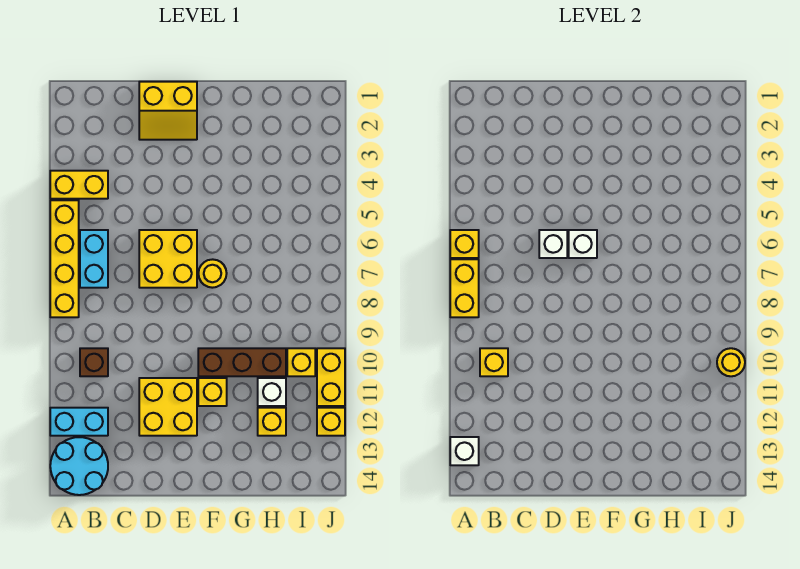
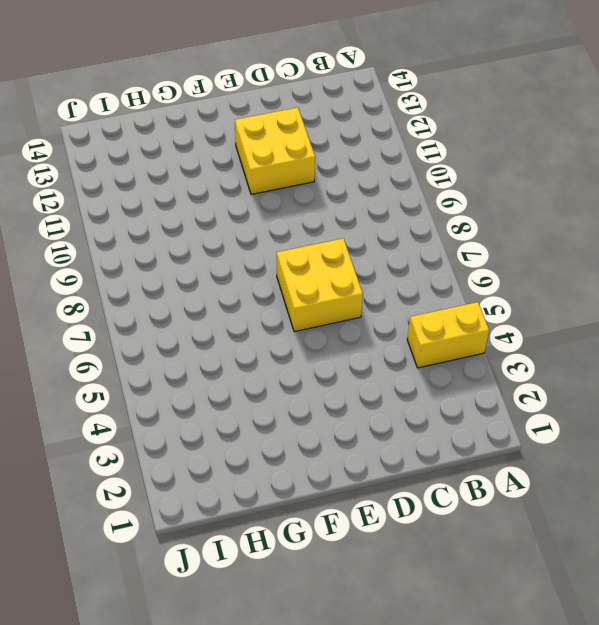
none -> yellow 1x4 brick [50,200,79,317]
none -> cyan 1x2 brick [50,408,108,436]
none -> cyan 2x2 round brick [50,437,108,495]

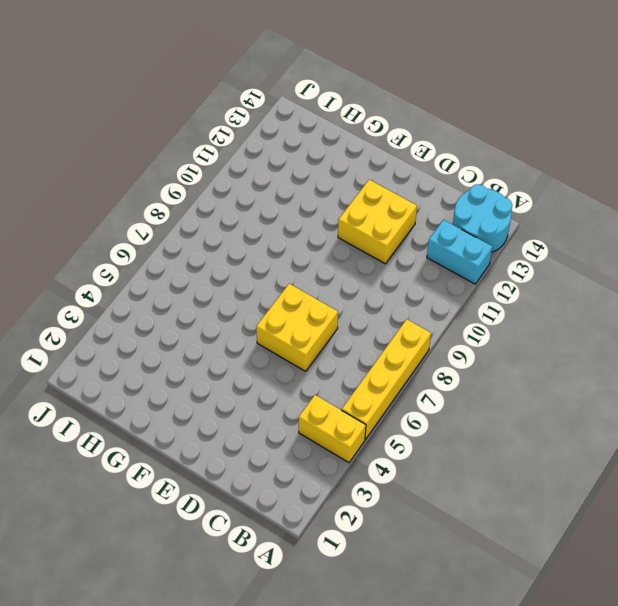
none -> cyan 1x2 brick [80,230,108,288]
none -> brown 1x1 brick [80,348,108,376]
none -> yellow 2x2 slope [139,82,197,140]

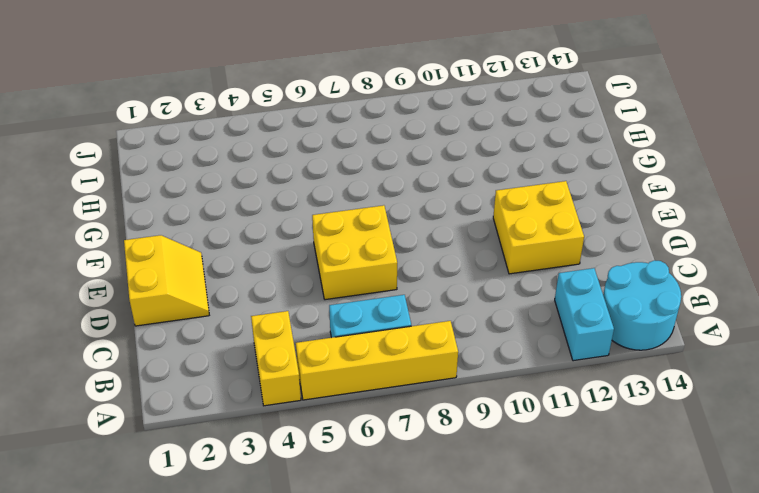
none -> brown 1x1 brick [80,348,108,376]
none -> yellow 1x1 round brick [198,259,227,288]
none -> brown 1x3 brick [198,348,286,376]

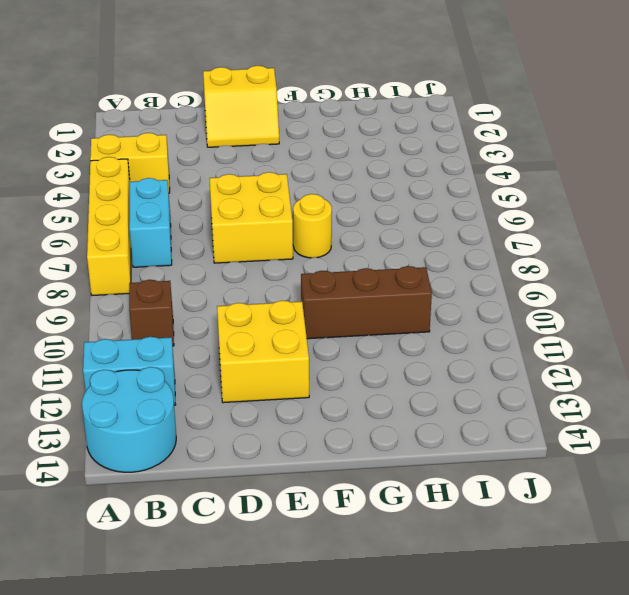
none -> yellow 1x1 brick [198,378,227,406]
none -> white 1x1 brick [258,378,286,406]
none -> yellow 1x1 brick [258,408,286,436]

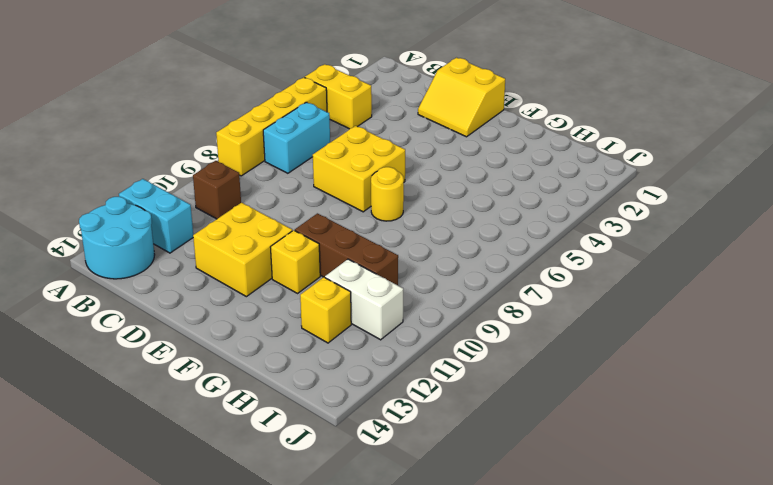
white 1x2 brick [325,259,403,340] -> white 1x1 brick [258,378,286,406]
none -> yellow 1x1 brick [287,348,315,376]
none -> yellow 1x2 brick [317,348,345,406]
none -> yellow 1x1 brick [317,408,345,436]

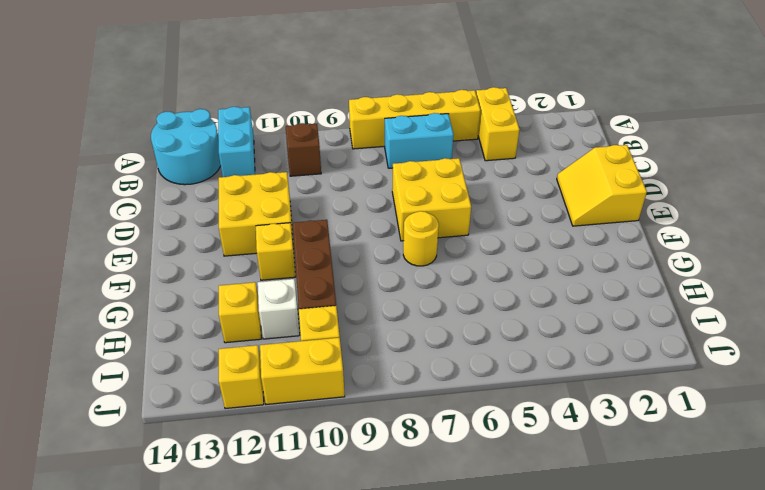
none -> yellow 1x1 brick [450,230,479,258]
none -> yellow 1x2 brick [450,259,479,317]
none -> white 1x1 brick [450,437,479,465]

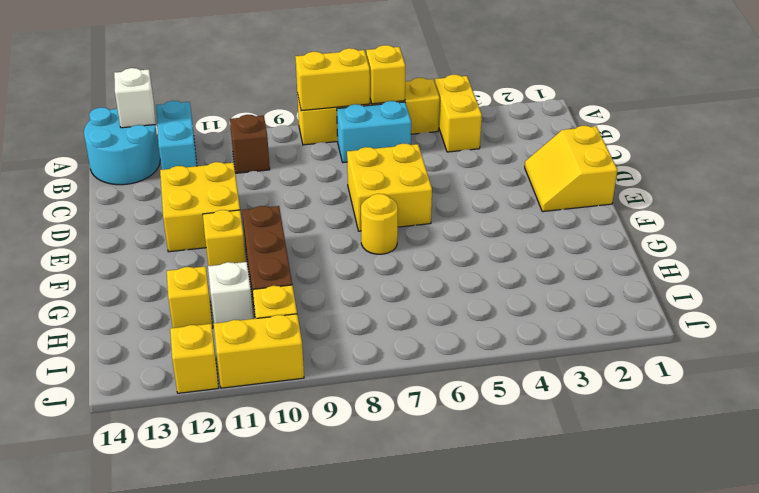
none -> yellow 1x1 brick [480,348,508,376]
none -> white 1x1 brick [539,230,567,258]
none -> white 1x1 brick [569,230,597,258]

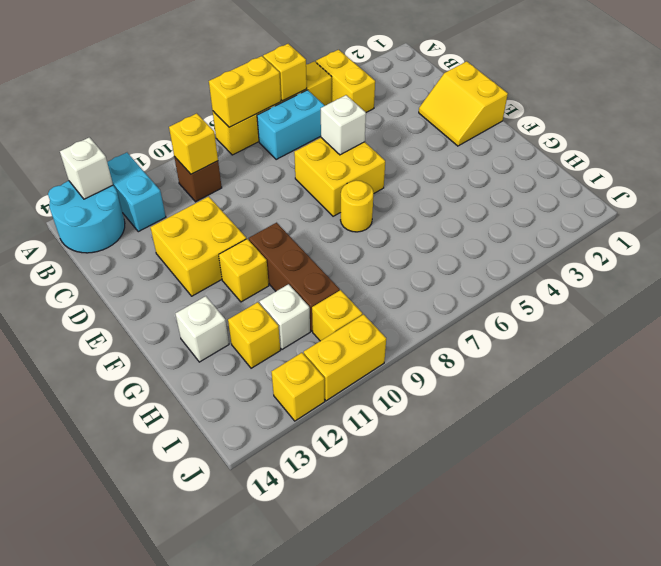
white 1x1 brick [175,296,229,362] -> white 1x1 brick moved to [569,230,597,258]
none -> yellow 1x1 round brick [717,348,745,376]

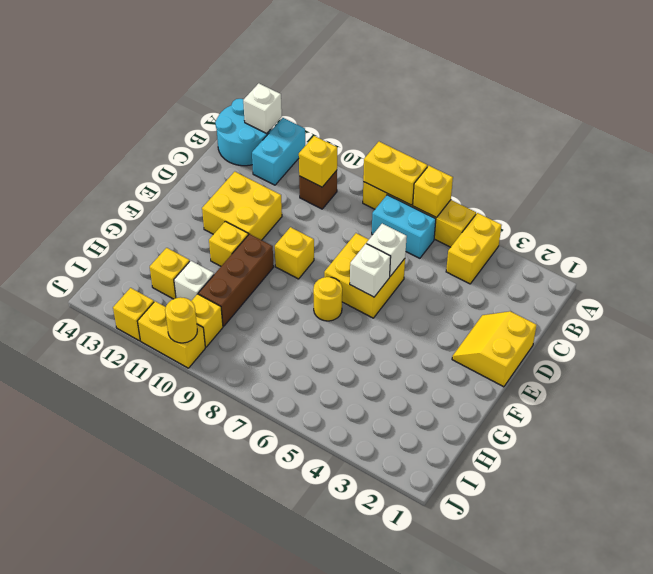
yellow 1x1 brick [275,227,314,279] -> none

